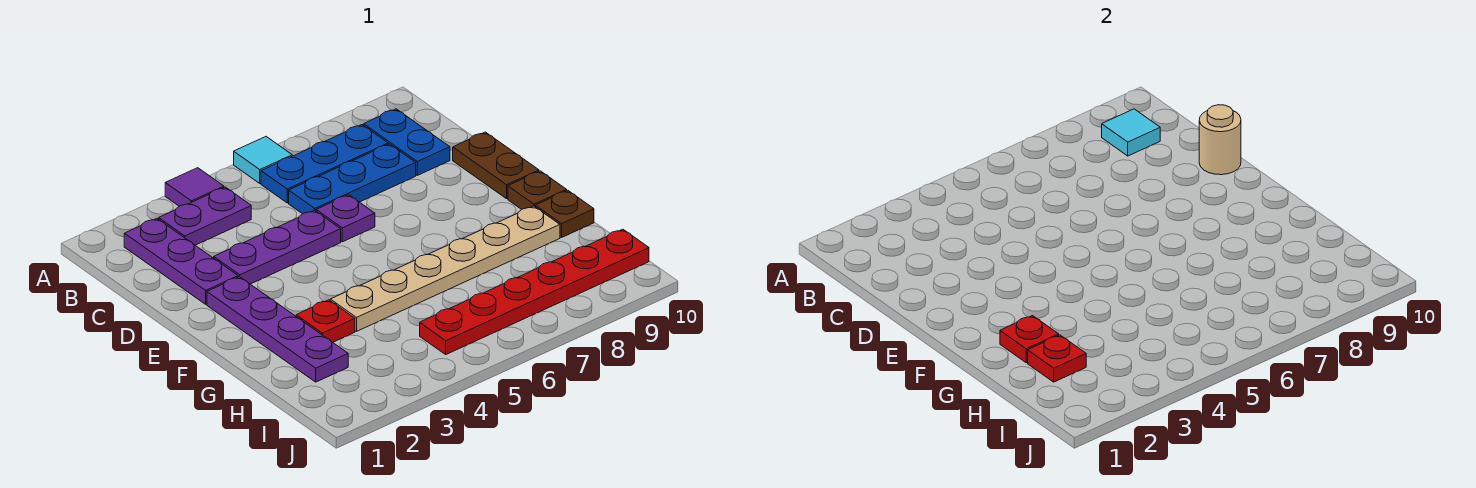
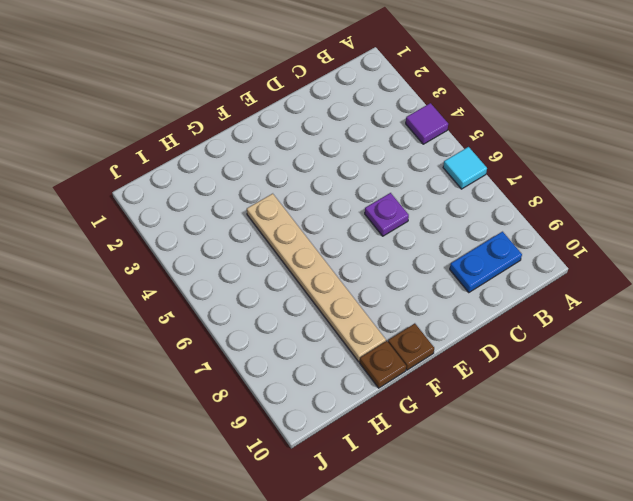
none -> purple 1x3 plate [124,219,238,304]
none -> purple 1x2 plate [159,187,251,245]
none -> blue 1x3 plate [261,125,388,203]

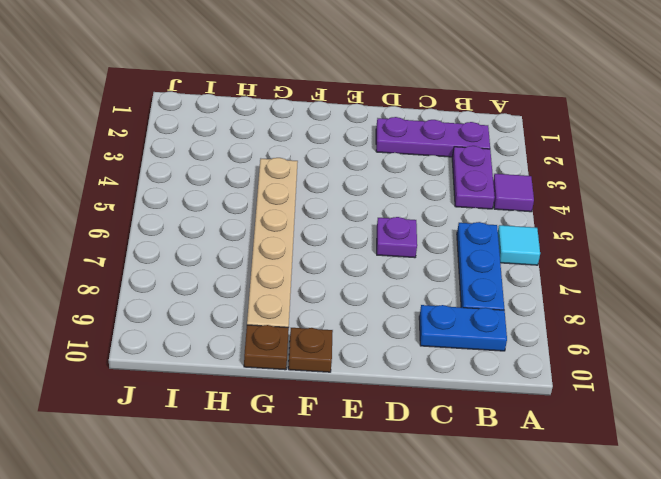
none -> blue 1x3 plate [289,144,416,214]
none -> purple 1x3 plate [214,210,341,284]
none -> brown 1x2 plate [453,132,539,199]

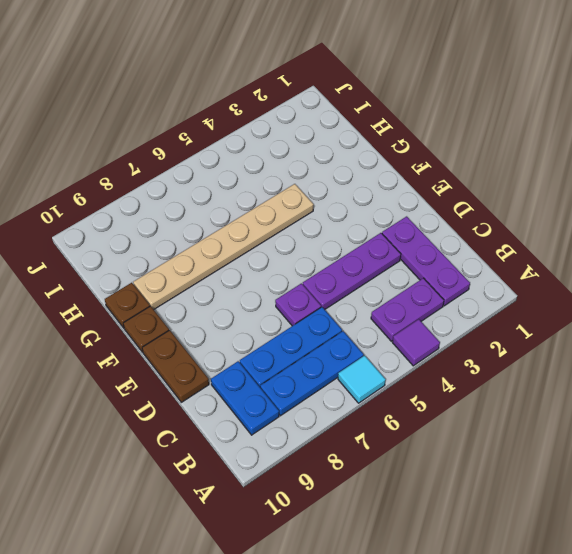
none -> purple 1x4 plate [207,277,348,382]
none -> red 1x1 plate [296,300,355,342]
none -> red 1x6 plate [420,229,649,354]

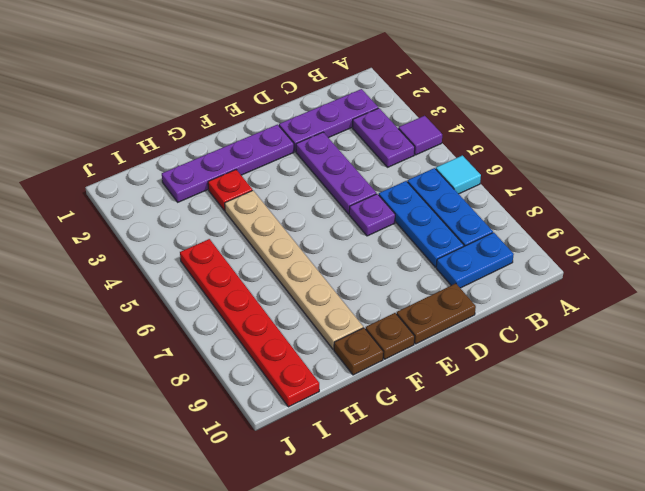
none -> cyan 1x1 tile [1102,109,1160,156]
none -> tan 1x1 round brick [1199,105,1241,175]
none -> red 1x1 plate [1000,316,1059,363]

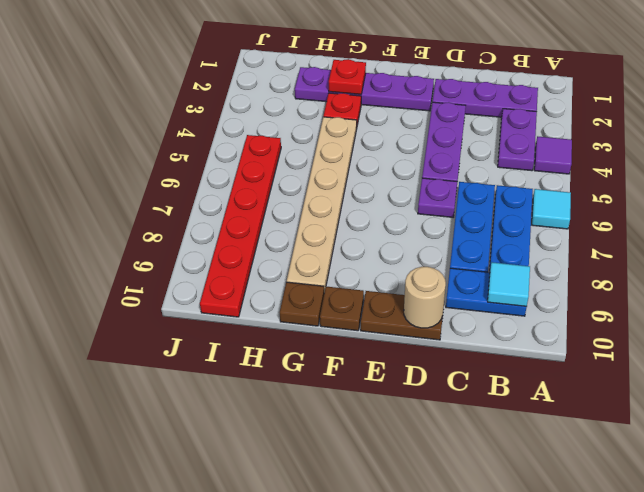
none -> red 1x1 plate [1028,335,1086,382]

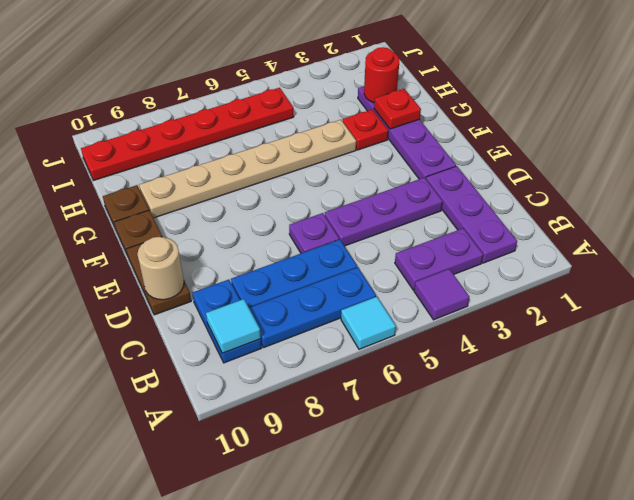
red 1x1 round brick [364,47,399,103] -> red 1x1 plate [1028,335,1086,382]

